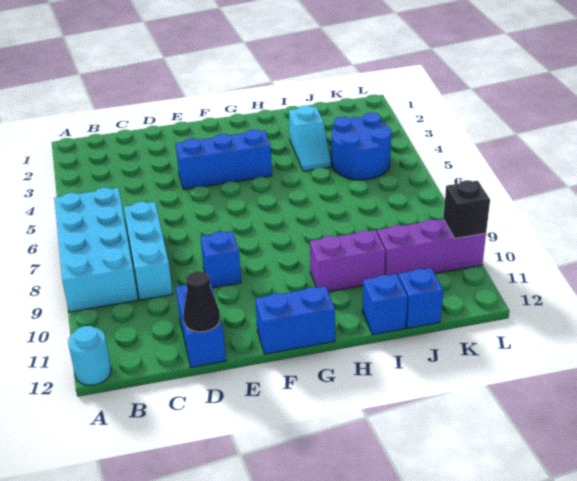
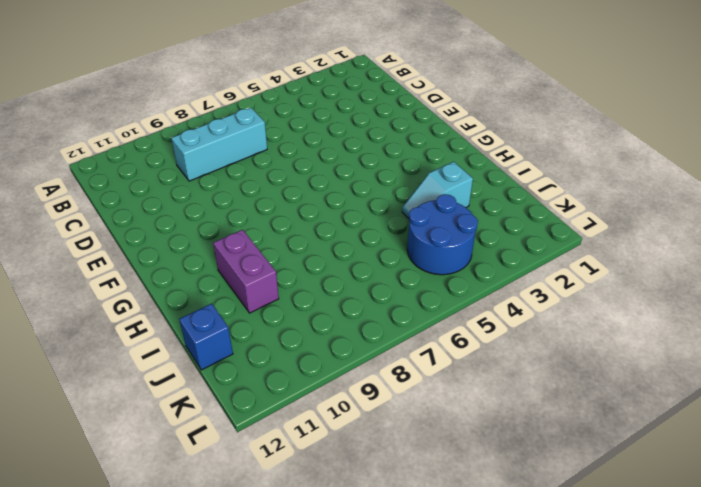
none -> cyan 2x4 brick [54,188,138,312]
none -> cyan 1x1 round brick [68,326,111,385]
none -> blue 1x2 brick [176,281,226,367]

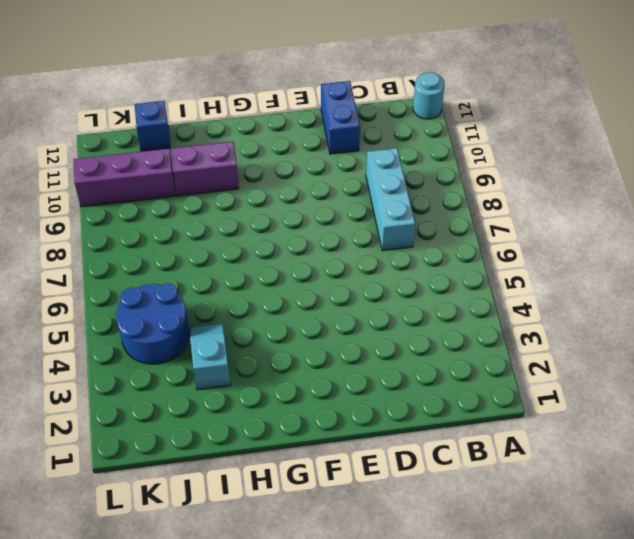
none -> cyan 2x4 brick [54,188,138,312]
none -> blue 1x3 brick [176,130,272,189]
none -> blue 1x1 brick [201,231,241,288]

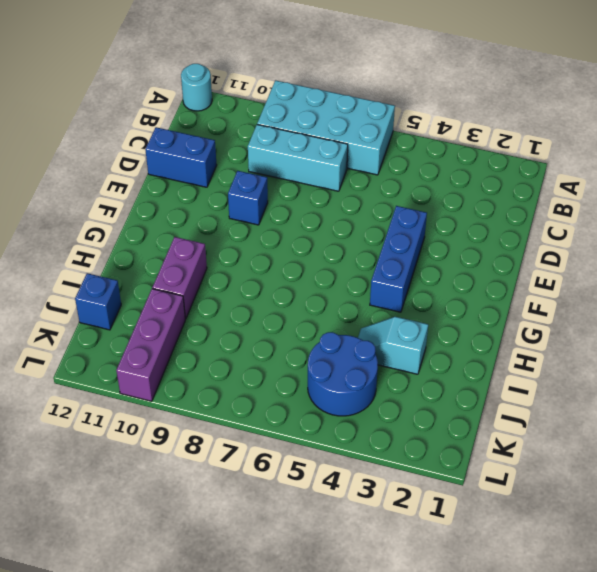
none -> blue 1x2 brick [255,286,335,354]
none -> blue 1x1 brick [362,274,408,335]
none -> black 1x1 cone [183,271,220,332]

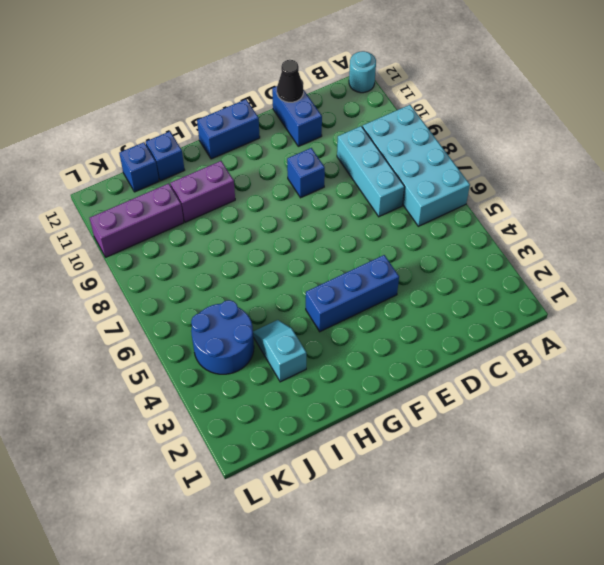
none -> black 1x1 brick [443,180,490,238]

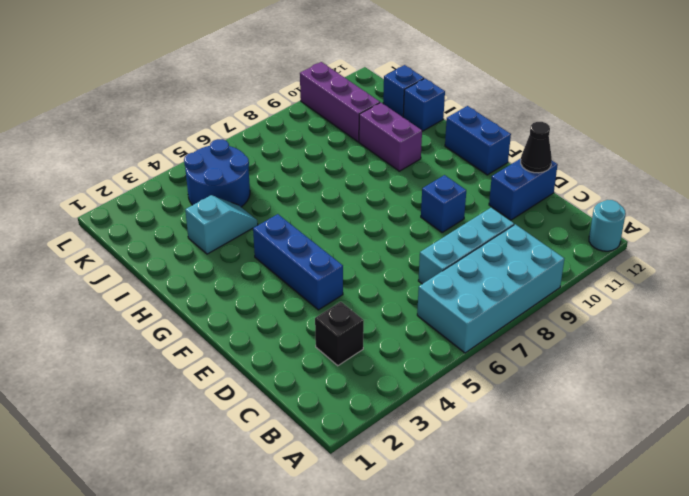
black 1x1 brick [315,302,364,366] -> black 1x1 brick moved to [443,180,490,238]

